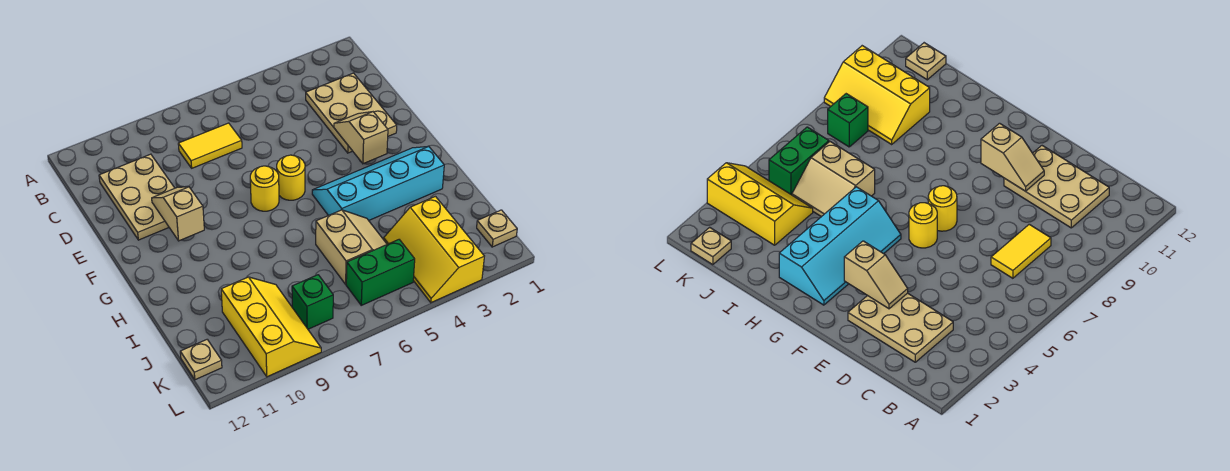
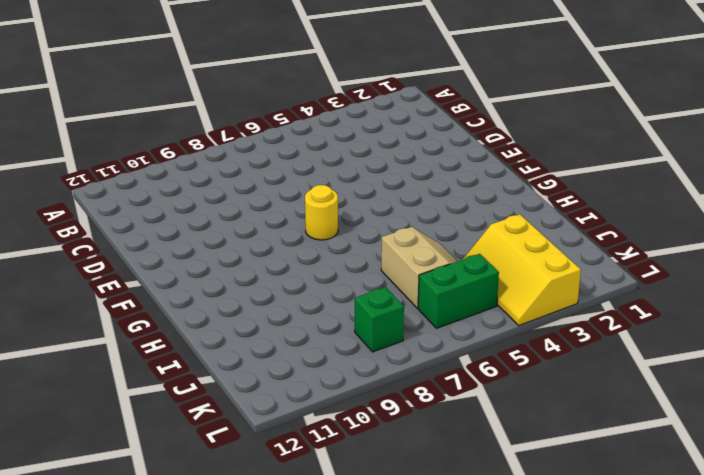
none -> tan 2x3 plate [306,73,397,153]
none -> yellow 1x2 tile [178,123,242,168]
none -> tan 2x3 plate [99,154,175,240]

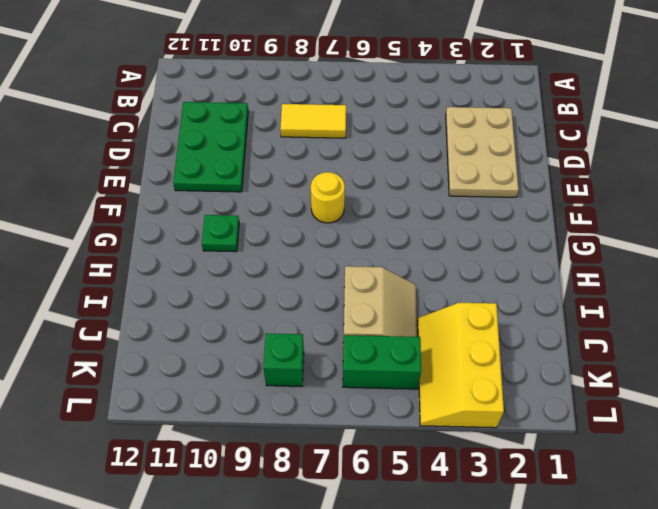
green 2x3 plate [173,102,248,192] -> tan 2x3 plate [99,154,175,240]
green 1x1 plate [202,215,239,252] -> none
none -> yellow 1x1 round brick [277,155,305,200]
none -> cyan 2x4 slope [312,146,444,220]
none -> yellow 2x3 slope [221,277,321,377]

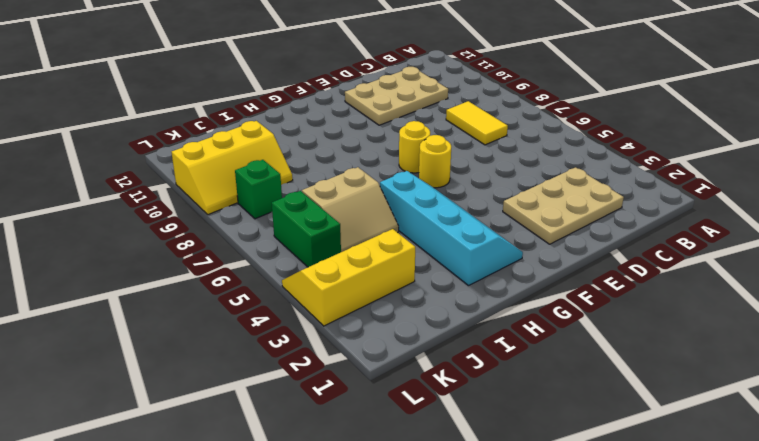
none -> tan 1x1 plate [477,210,517,247]
none -> tan 1x1 plate [180,340,222,380]
none -> tan 1x2 slope [334,112,388,164]

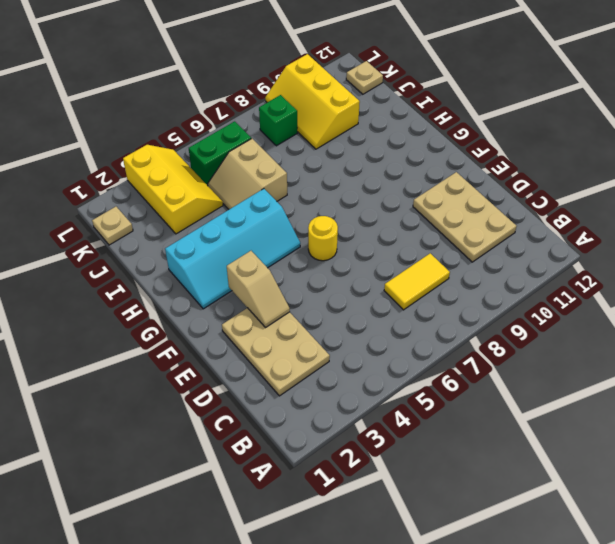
none -> yellow 1x1 round brick [250,166,279,211]
none -> tan 1x2 slope [152,187,204,241]

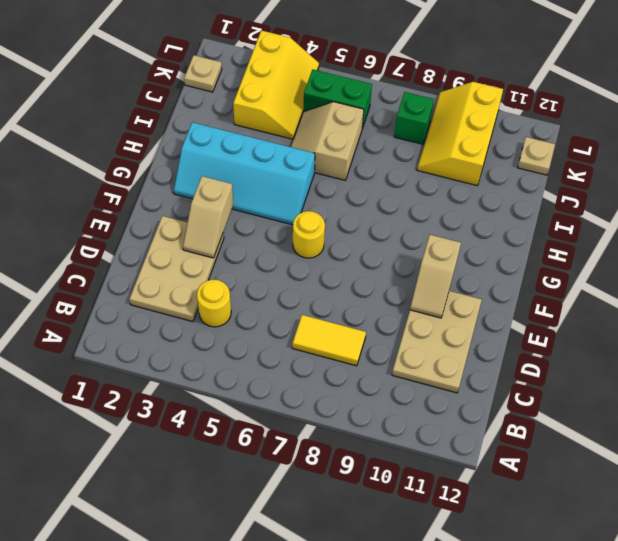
yellow 1x1 round brick [197,280,231,327] -> yellow 1x1 round brick moved to [250,166,279,211]

